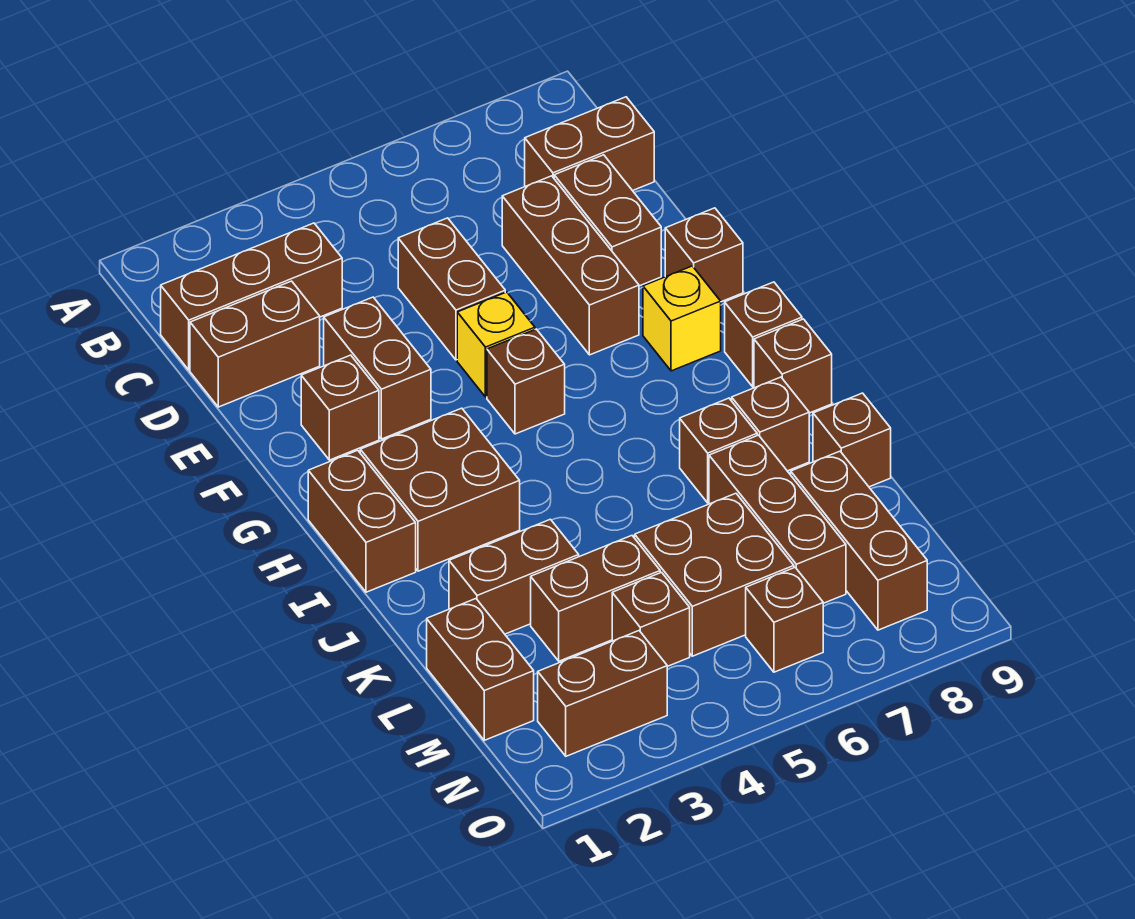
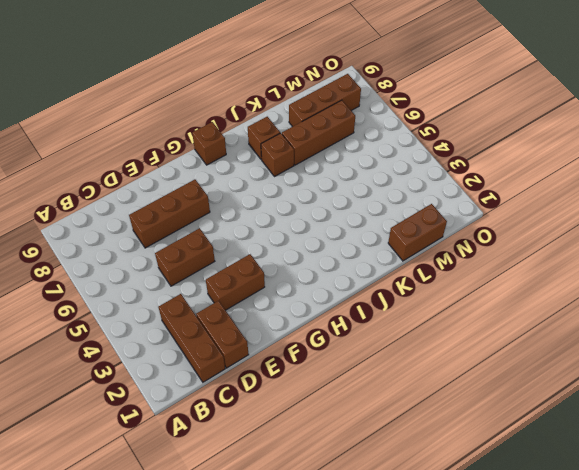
none -> brown 1x2 brick [525,97,654,191]
none -> brown 1x2 brick [554,155,661,286]
none -> brown 1x1 brick [301,355,379,460]

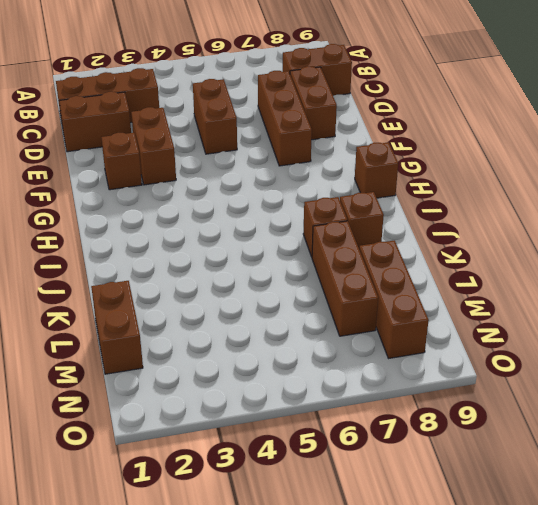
none -> yellow 1x1 brick [457,292,535,397]
none -> brown 1x1 brick [665,208,743,302]
none -> brown 1x1 brick [487,329,565,434]

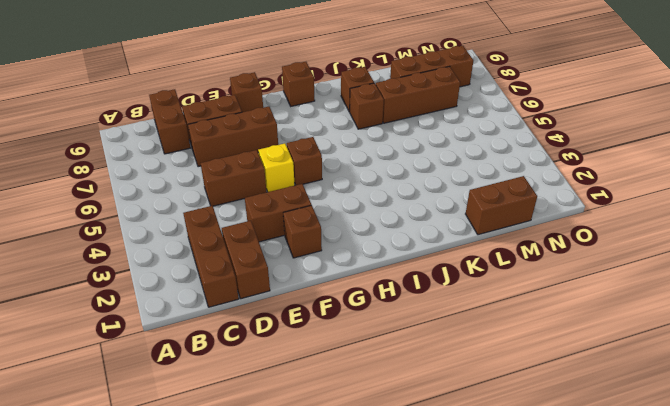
none -> yellow 1x1 brick [643,266,721,371]
none -> brown 1x2 brick [308,450,416,592]
none -> brown 2x2 brick [360,408,520,571]

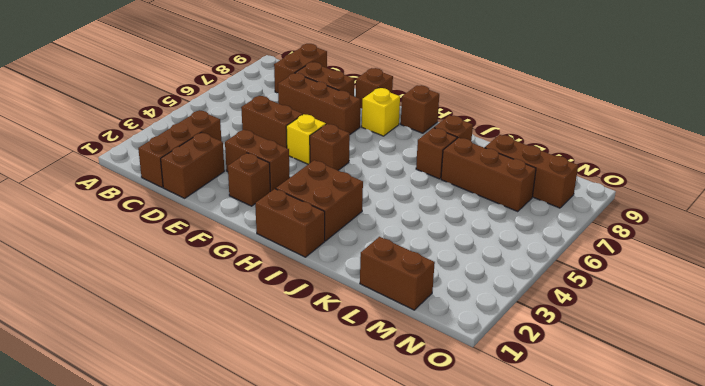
none -> brown 1x1 brick [754,319,832,413]
none -> brown 1x2 brick [449,519,579,634]
none -> brown 1x1 brick [813,393,891,487]

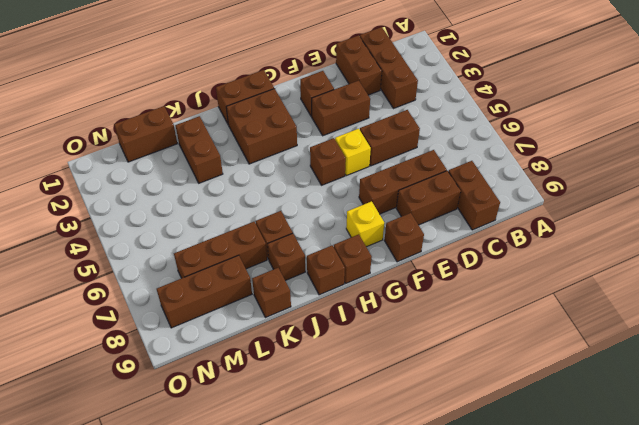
none -> brown 1x2 brick [531,536,660,661]
none -> brown 2x2 brick [635,493,794,656]
none -> brown 1x1 brick [612,572,690,666]

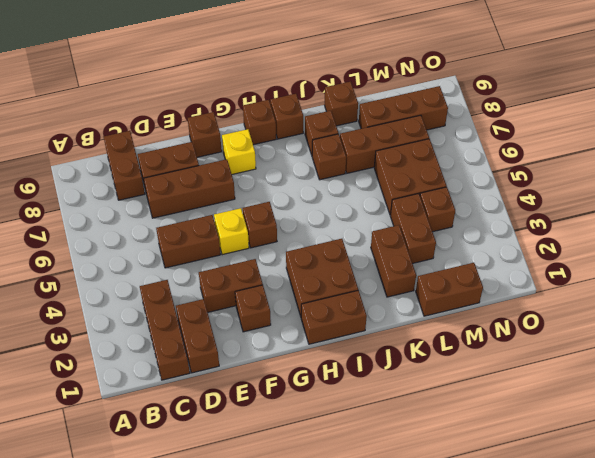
none -> brown 1x2 brick [538,631,667,756]
none -> brown 1x1 brick [746,568,823,672]

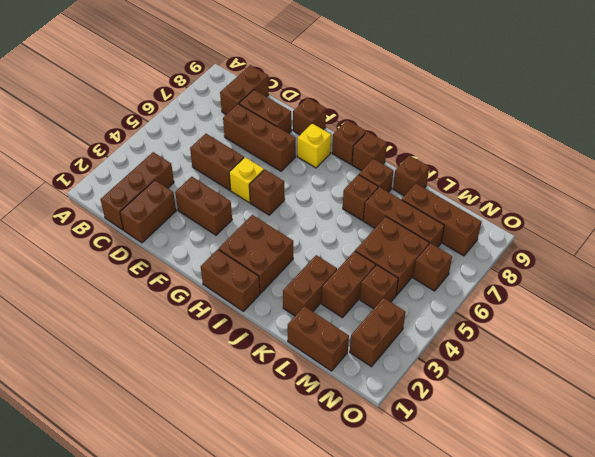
none -> brown 1x1 brick [301,355,379,460]

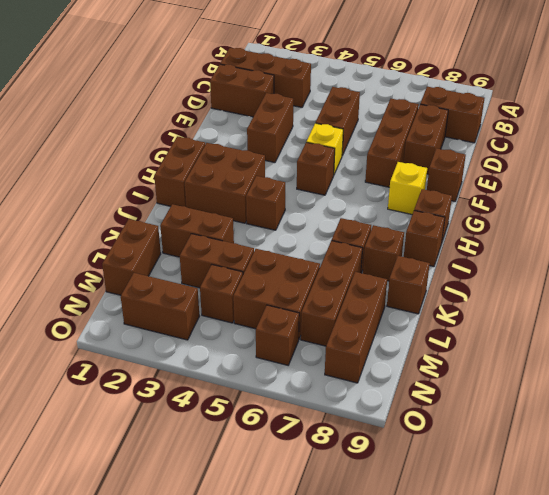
brown 1x1 brick [246,176,285,230] -> brown 1x1 brick moved to [301,355,379,460]

